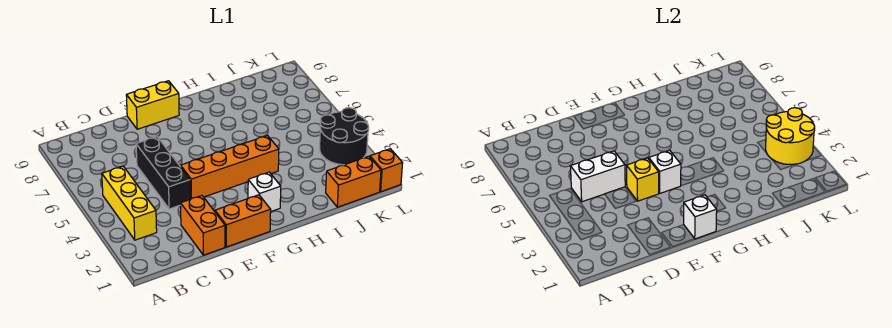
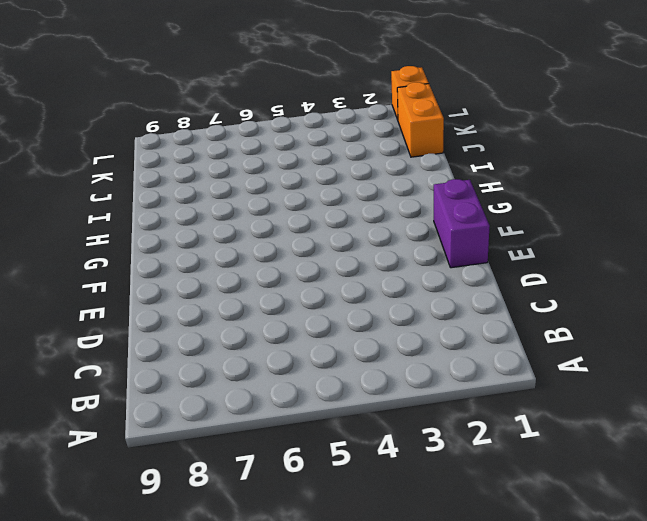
purple 1x2 brick [434,179,490,268] -> orange 1x2 brick [215,195,271,247]
none -> yellow 1x3 brick [102,166,157,240]
none -> orange 1x2 brick [181,196,225,255]
none -> black 1x3 brick [136,137,190,209]

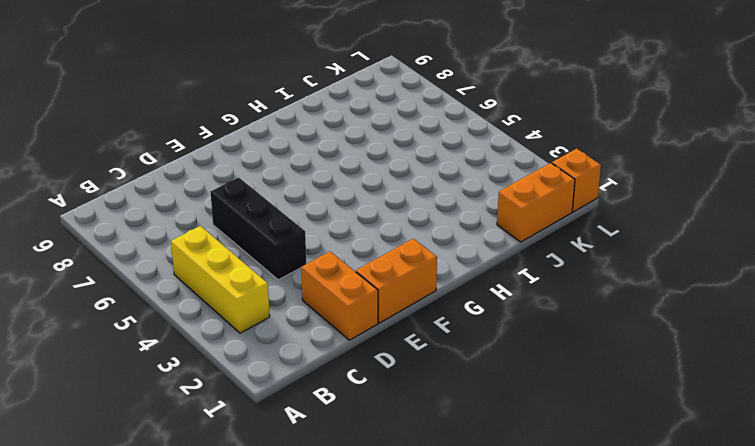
none -> orange 1x4 brick [181,136,279,199]
none -> yellow 1x2 brick [126,81,179,129]
none -> white 1x1 brick [248,172,281,211]

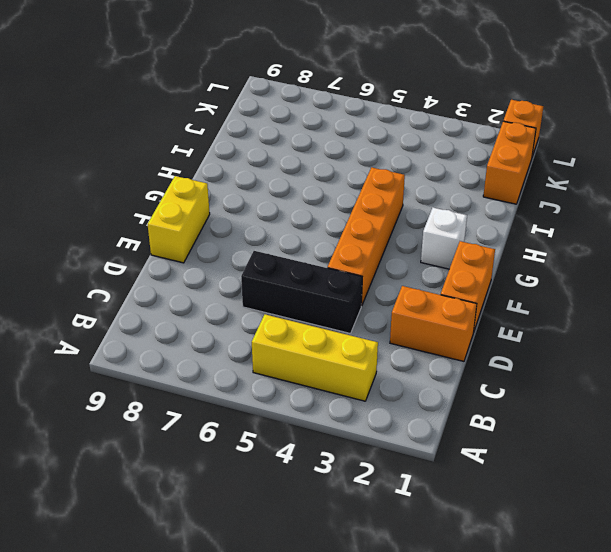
none -> black 2x2 round brick [320,108,369,165]
none -> white 1x2 brick [571,151,625,202]
none -> yellow 1x1 brick [627,158,659,201]

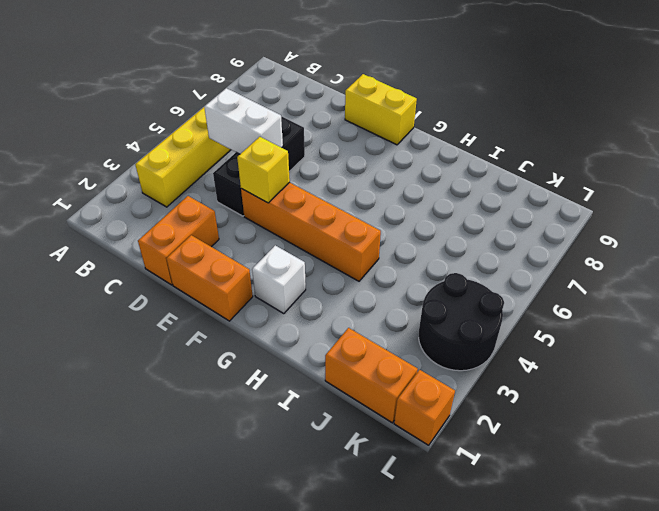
none -> white 1x1 brick [684,195,717,239]
none -> white 1x1 brick [649,150,681,193]
none -> yellow 2x2 round brick [766,108,815,164]

